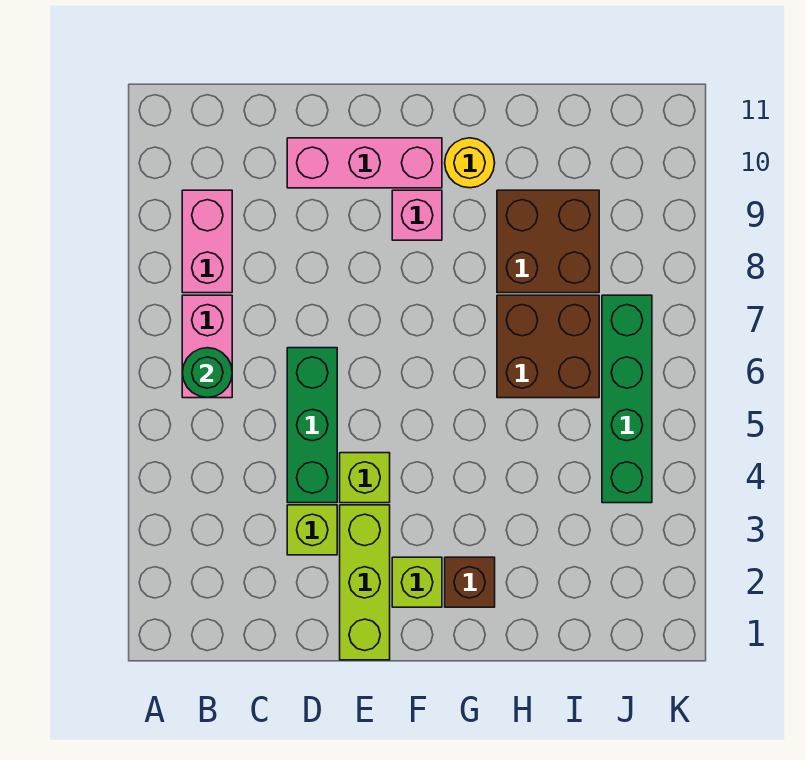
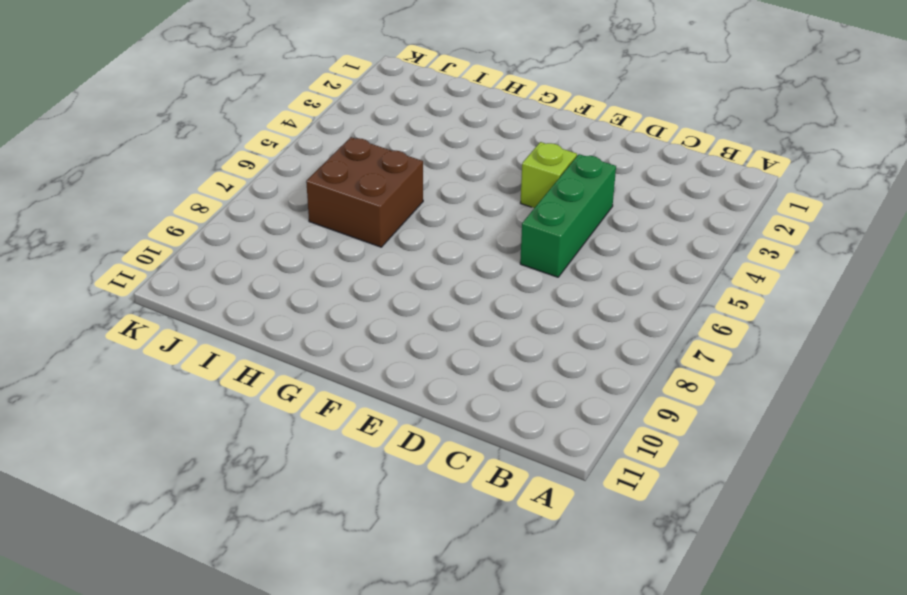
none -> pink 1x2 brick [182,295,232,398]
none -> pink 1x2 brick [182,190,232,293]
none -> lime 1x1 brick [287,505,337,555]

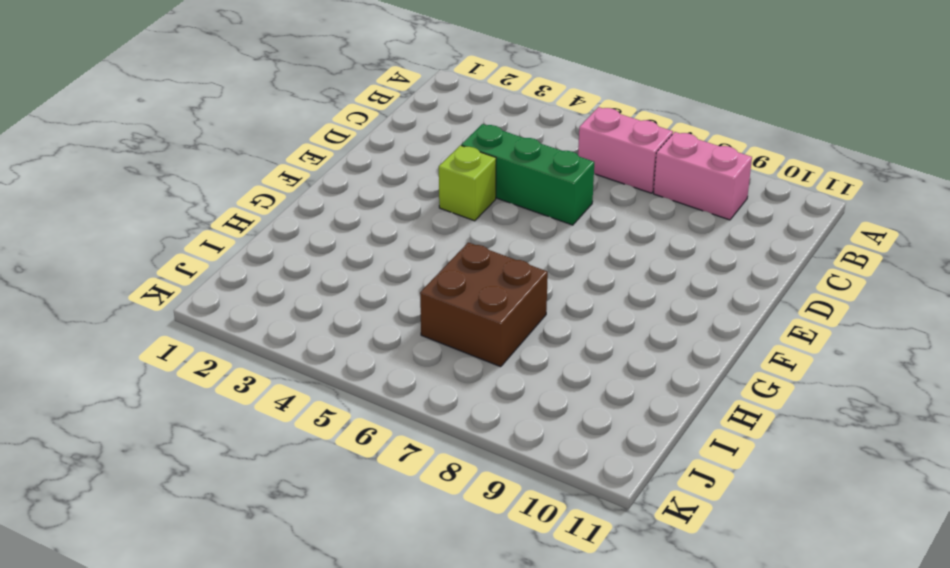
none -> lime 1x1 brick [287,505,337,555]
none -> pink 1x3 brick [287,138,442,188]
none -> lime 1x3 brick [340,505,390,660]

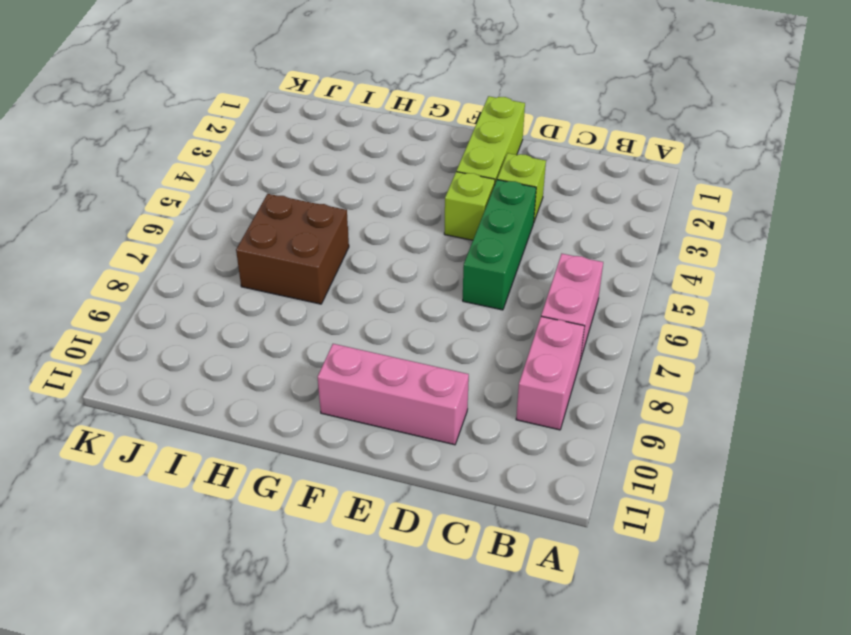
none -> lime 1x1 brick [392,557,442,607]
none -> pink 1x1 brick [392,190,442,240]
none -> brown 1x1 brick [445,557,495,607]

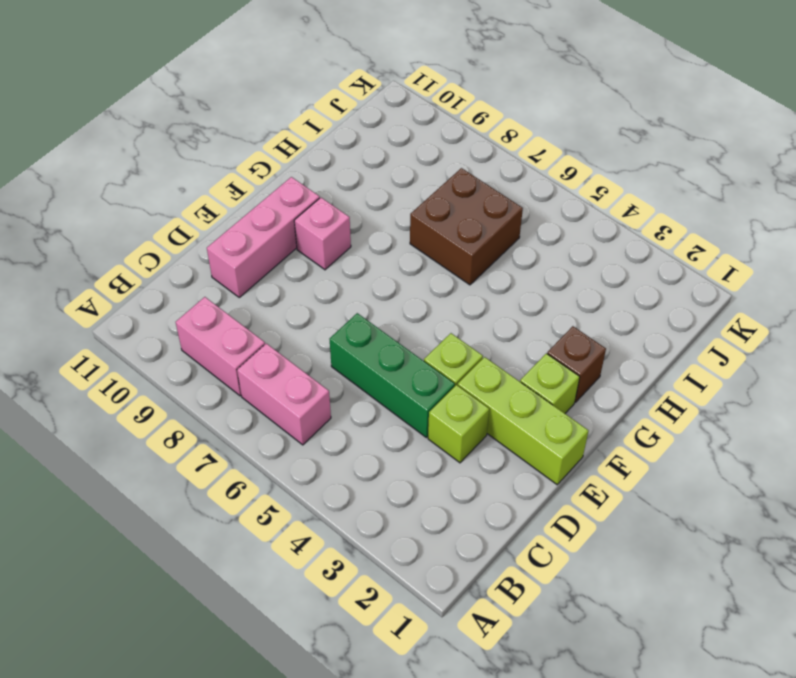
none -> yellow 1x1 round brick [445,138,495,188]
none -> brown 2x2 brick [497,190,599,293]
none -> green 1x4 brick [602,295,652,503]

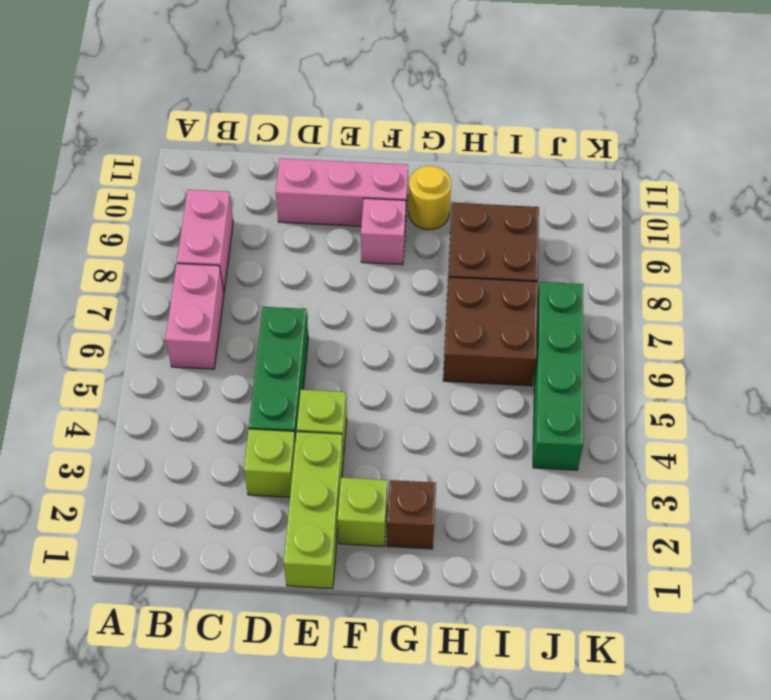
none -> green 1x1 round brick [182,348,232,398]

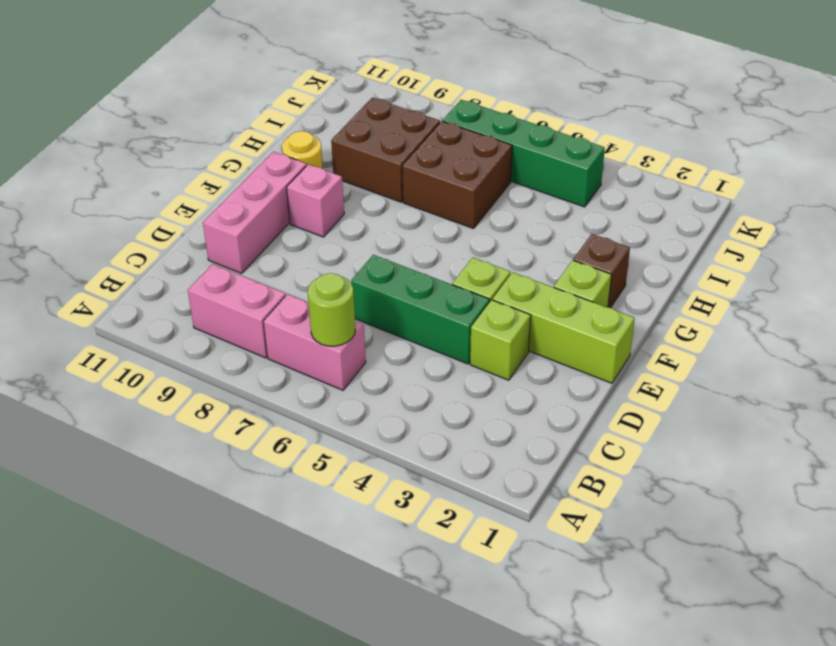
lime 1x1 round brick [308,273,355,346] -> green 1x1 round brick [182,348,232,398]

